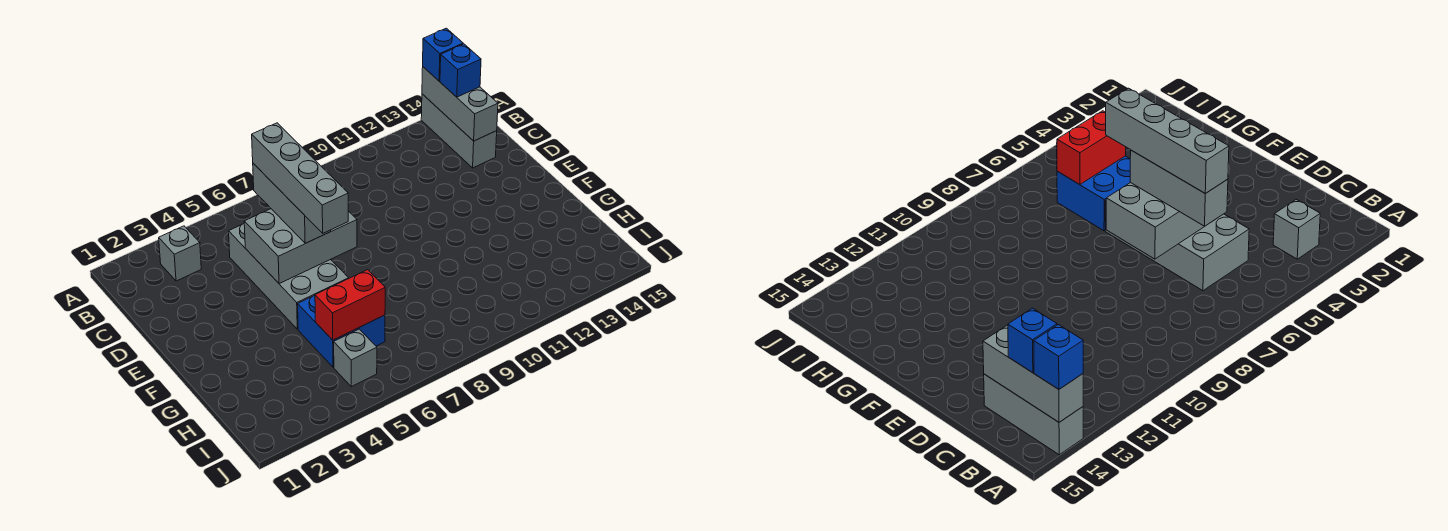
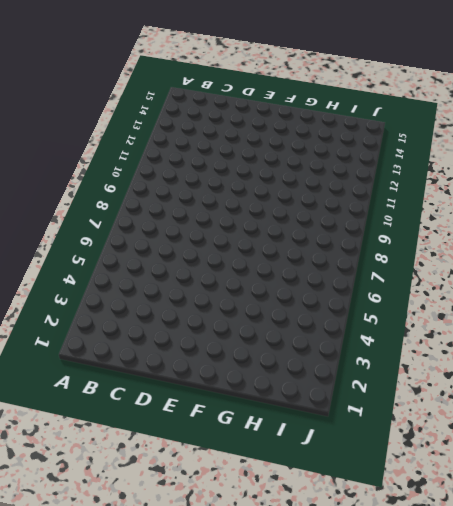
none -> grey 1x3 brick [421,94,497,168]
none -> grey 1x1 brick [159,226,201,281]
none -> grey 2x4 brick [229,223,349,329]

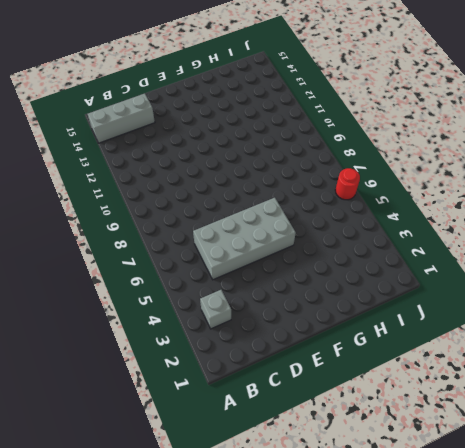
red 1x1 round brick [335,168,360,200] -> none
none -> blue 2x2 brick [298,296,385,367]
none -> grey 1x1 brick [334,329,377,387]
none -> grey 1x3 brick [422,67,498,141]

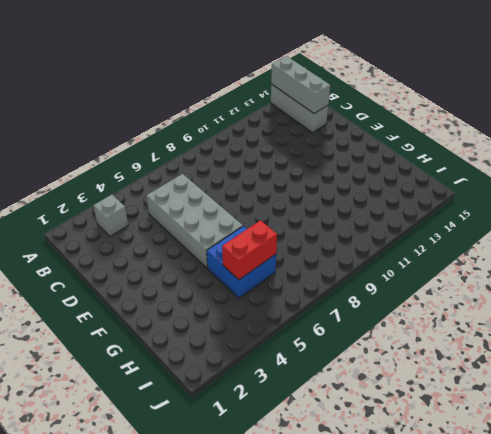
none -> grey 1x1 brick [334,329,377,387]
none -> grey 2x3 brick [244,209,357,284]
none -> blue 1x1 brick [423,28,463,81]

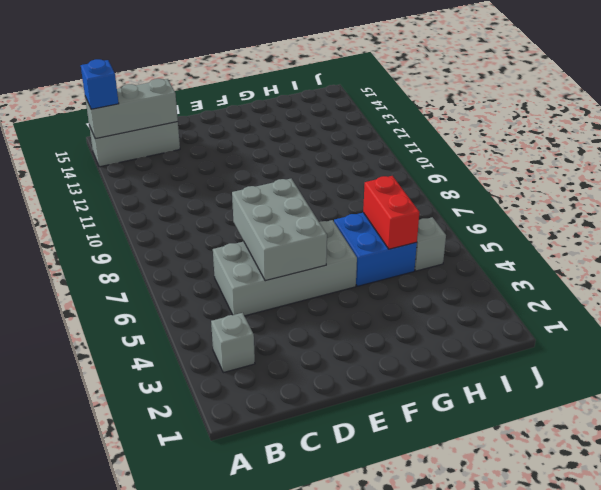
none -> blue 1x1 brick [440,44,481,97]
none -> grey 1x3 brick [253,163,331,243]
none -> grey 1x4 brick [252,123,348,233]

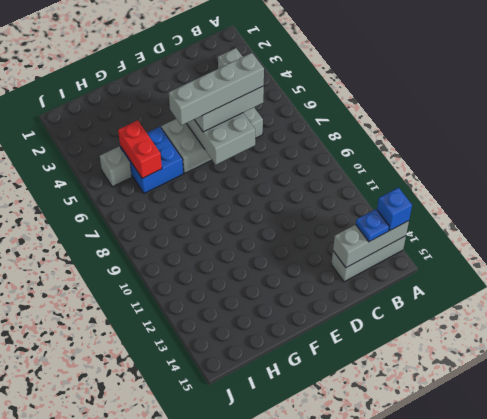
blue 1x1 plate [356,209,389,242] -> blue 1x1 brick [440,44,481,97]

